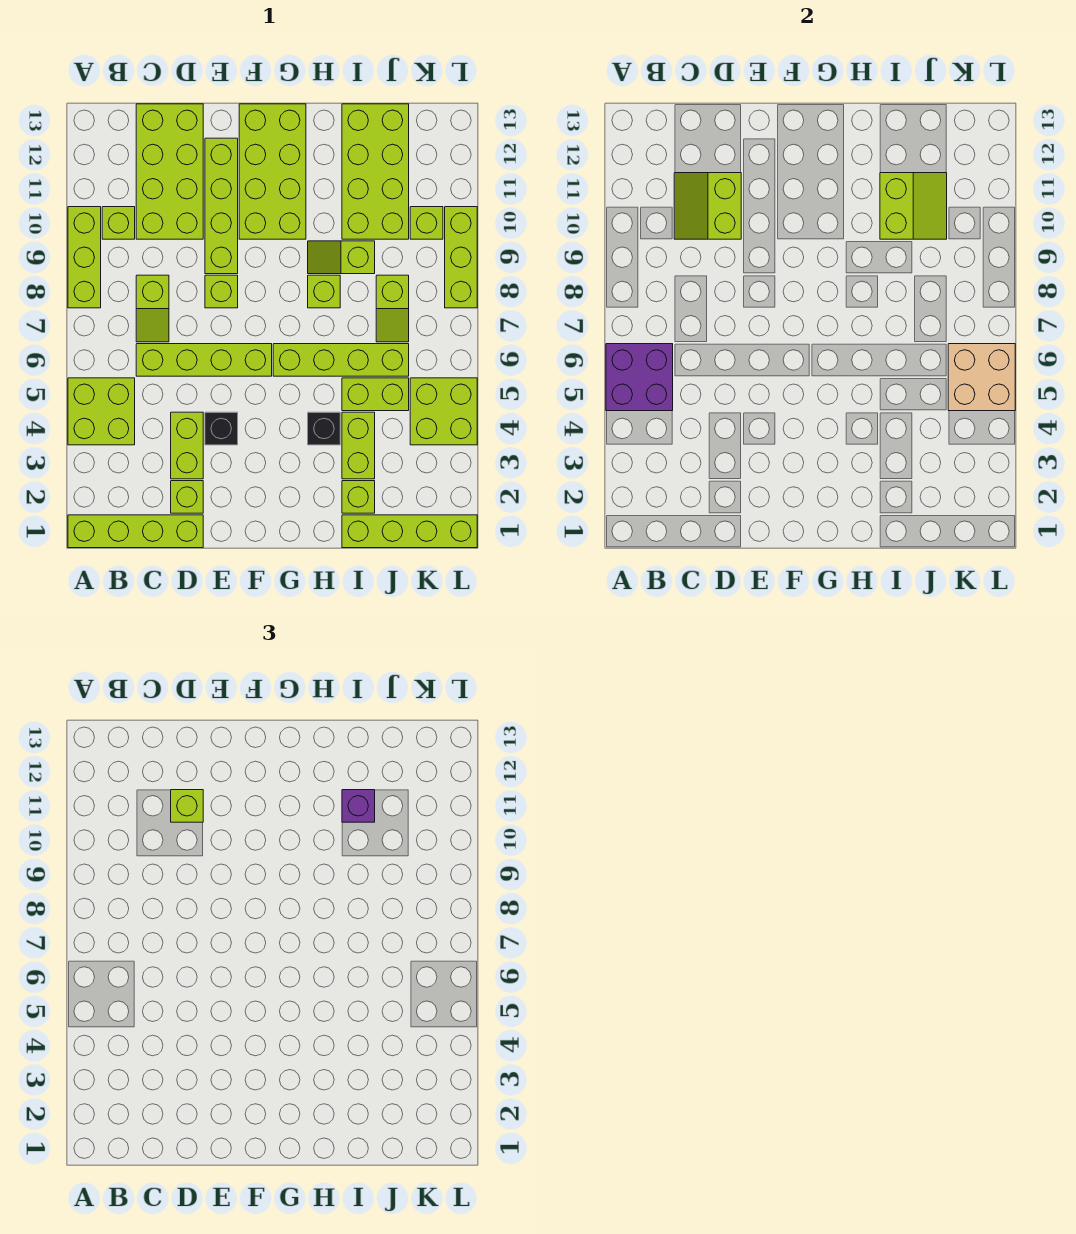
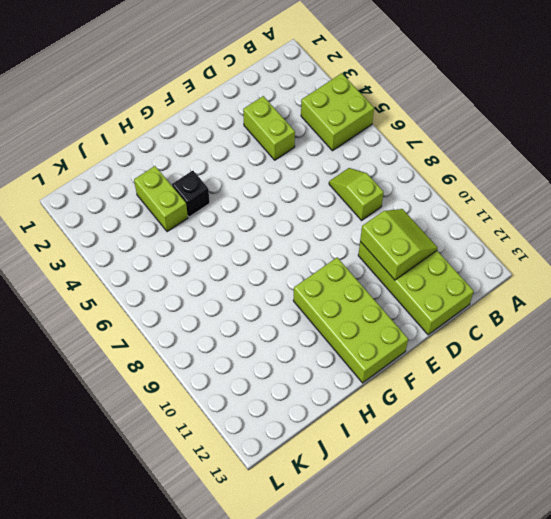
none -> lime 1x4 brick [68,515,203,548]
none -> lime 1x3 brick [68,207,101,308]
none -> lime 1x1 brick [102,207,135,239]
none -> lime 1x4 brick [136,344,272,376]

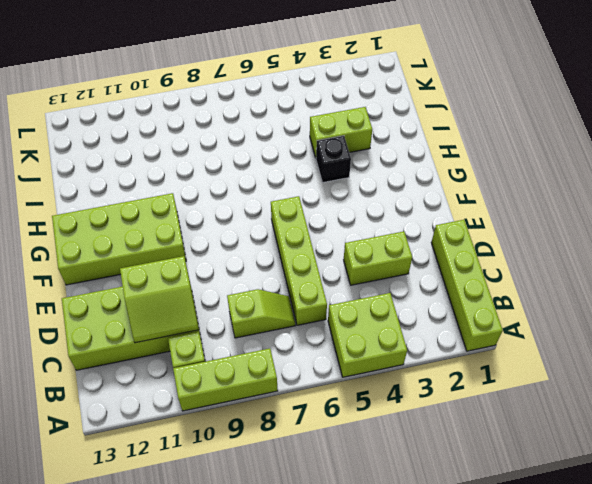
none -> lime 1x1 brick [171,481,203,513]
none -> black 1x1 brick [205,412,238,445]
none -> lime 1x1 brick [205,275,238,308]
none -> lime 1x4 brick [205,138,238,274]

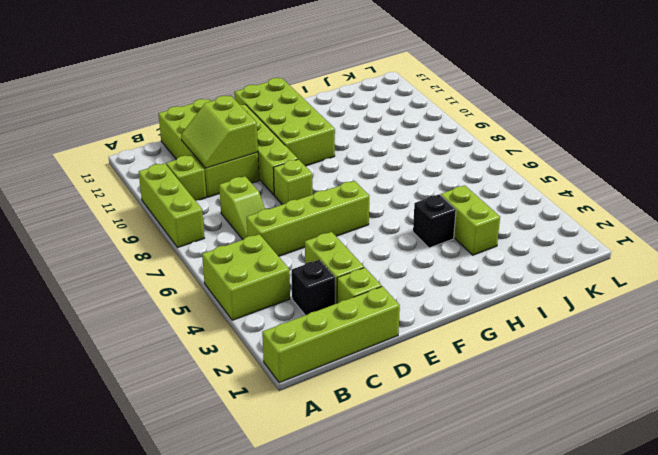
black 1x1 brick [291,260,335,315] -> black 1x1 brick moved to [205,412,238,445]
none -> lime 1x4 brick [273,344,409,376]
none -> lime 1x1 brick [308,275,340,308]
none -> lime 1x2 slope [308,241,375,274]
none -> lime 1x4 brick [342,515,477,548]

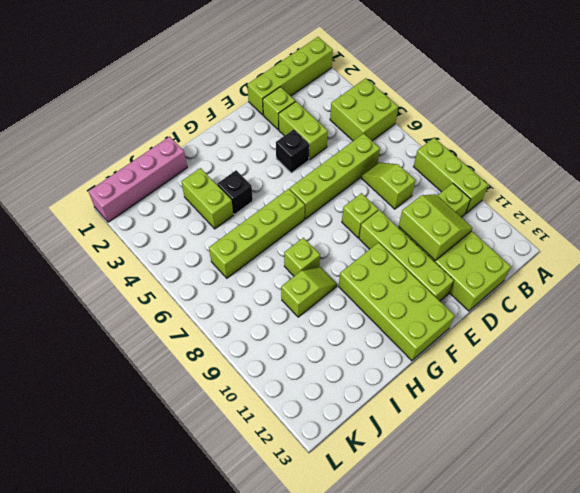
pink 1x4 brick [88,137,187,222] -> lime 1x4 brick [342,515,477,548]
none -> lime 1x1 brick [342,481,375,513]
none -> lime 1x2 brick [342,378,409,411]
none -> lime 2x4 brick [342,104,409,239]
none -> lime 1x2 slope [376,275,409,342]

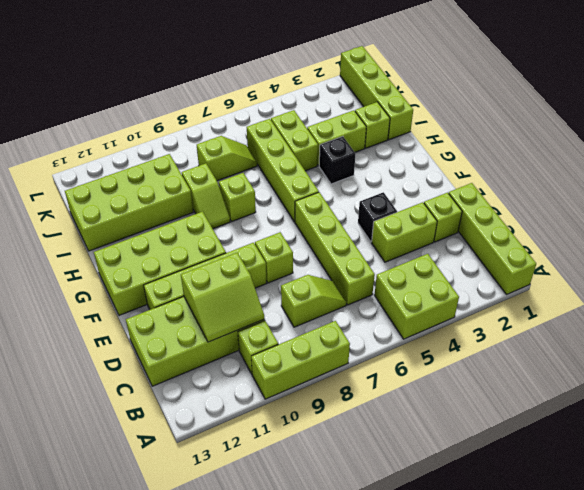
none -> lime 2x2 brick [410,378,477,445]
none -> lime 1x1 brick [410,207,443,239]
none -> lime 1x3 brick [445,207,477,308]
none -> purple 2x2 brick [606,344,673,411]

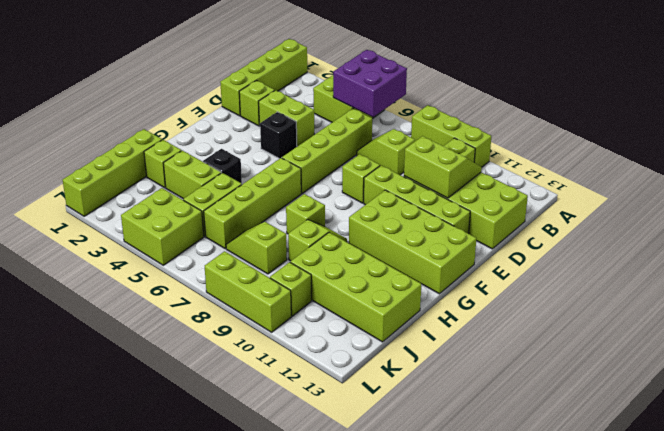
none -> lime 2x2 slope [880,173,947,239]
none -> tan 2x2 brick [948,344,1015,411]
none -> lime 1x1 brick [171,790,203,822]
none -> purple 1x1 brick [342,790,375,822]

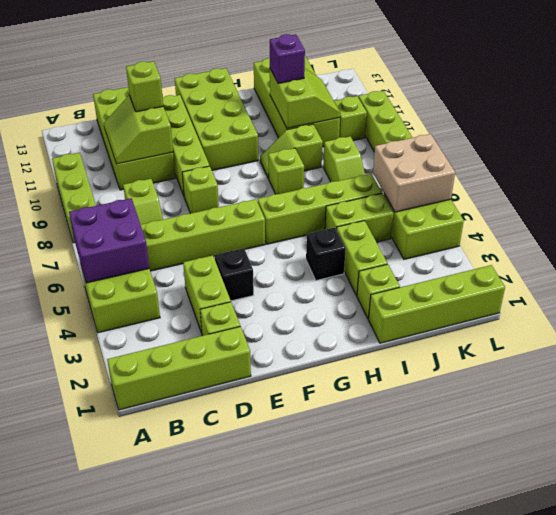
none -> lime 1x1 brick [102,207,135,239]

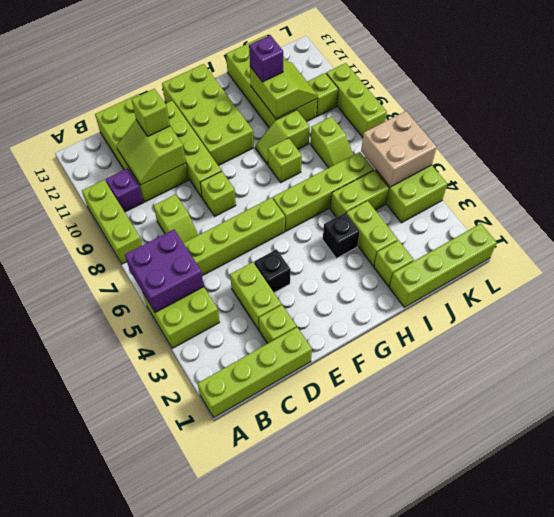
purple 1x1 brick [106,168,143,212] -> lime 1x1 brick [102,207,135,239]

